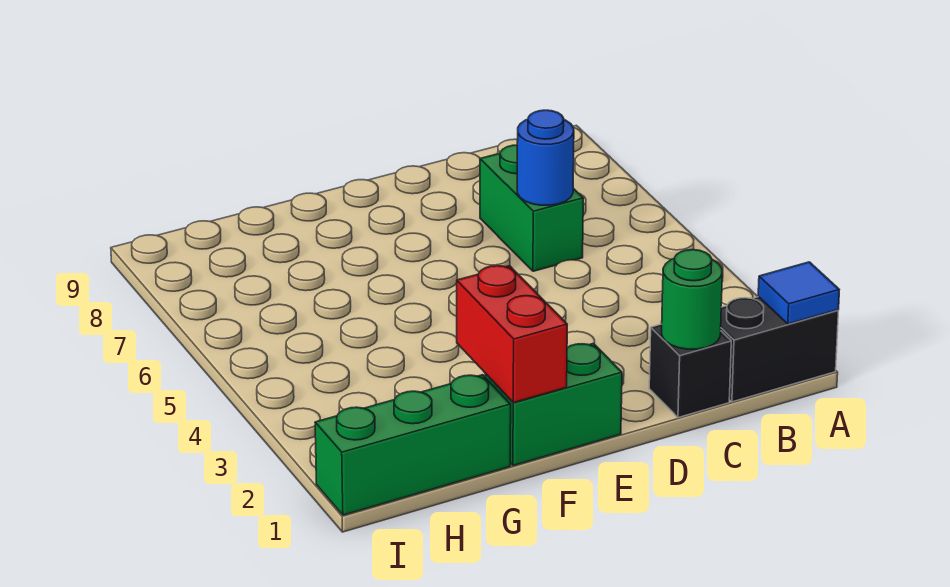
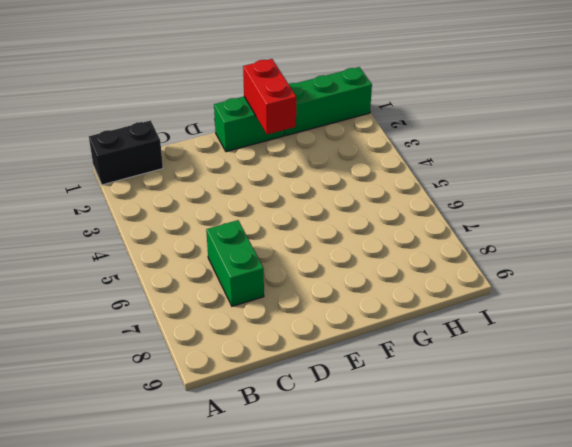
none -> black 1x1 brick [649,324,731,418]
none -> blue 1x1 tile [758,262,839,324]

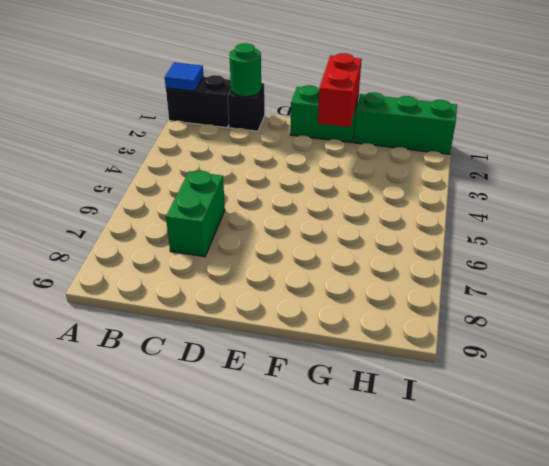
none -> blue 1x1 round brick [517,110,574,205]

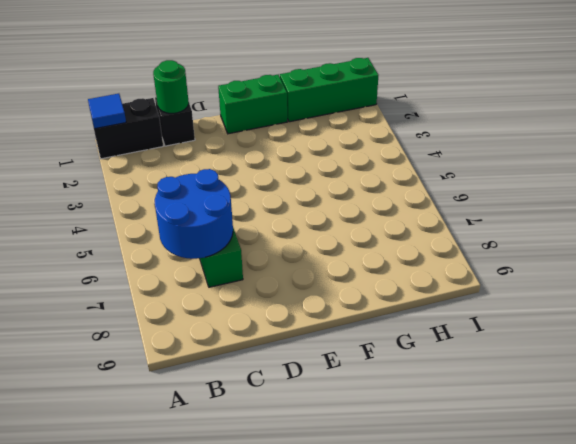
blue 2x2 round brick [155,169,233,259] -> blue 1x1 round brick [517,110,574,205]
none -> red 1x2 brick [457,266,567,403]

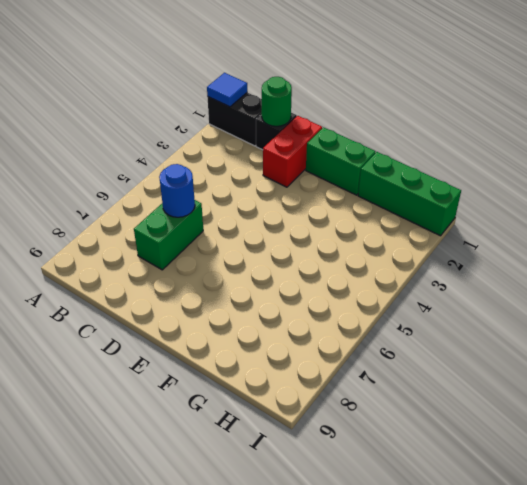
red 1x2 brick [263,116,322,187] -> red 1x2 brick moved to [457,266,567,403]

